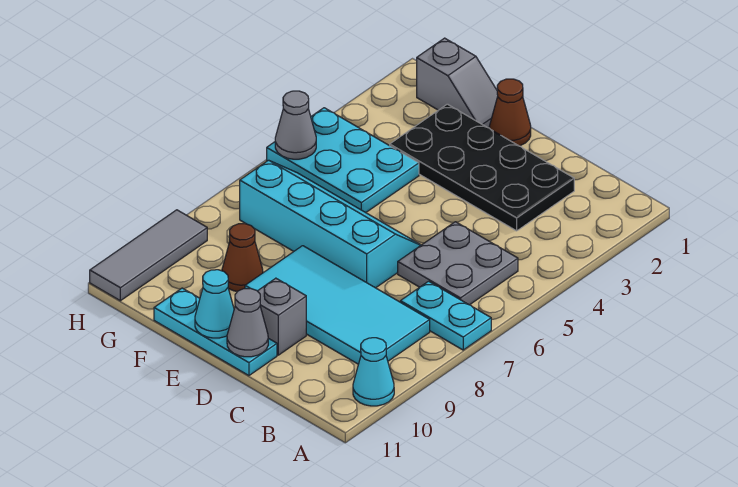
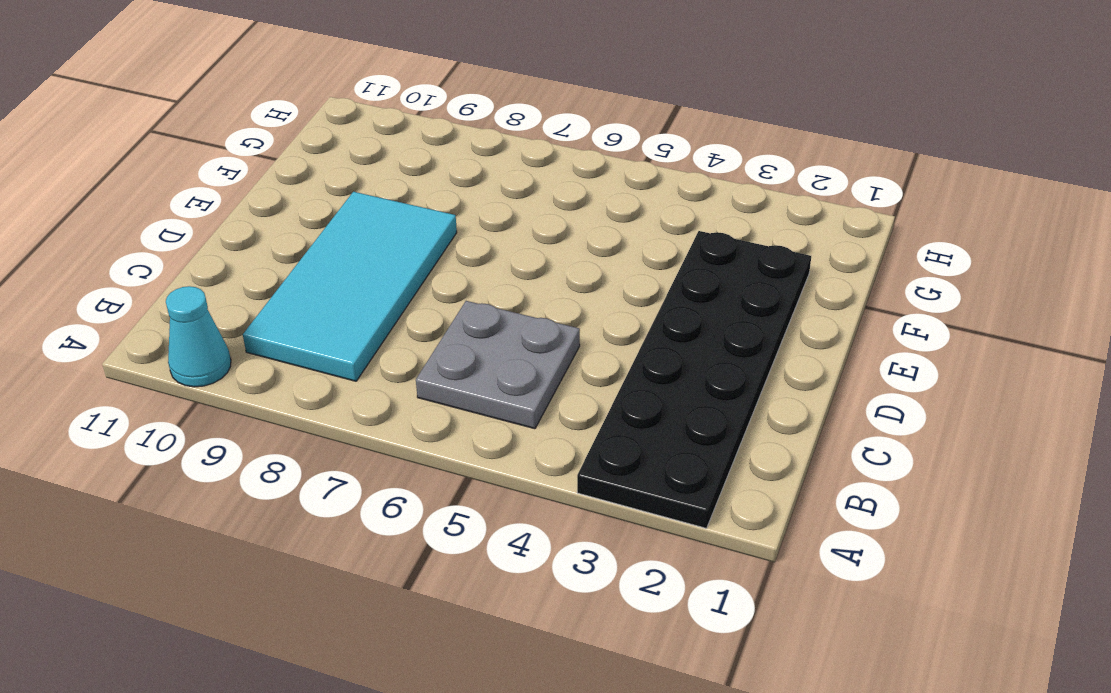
black 2x6 plate [577,231,811,528] -> black 2x4 plate [390,104,574,231]
none -> cyan 1x2 plate [400,281,491,350]
none -> cyan 2x4 slope [240,160,421,288]
none -> grey 1x1 brick [258,278,306,355]

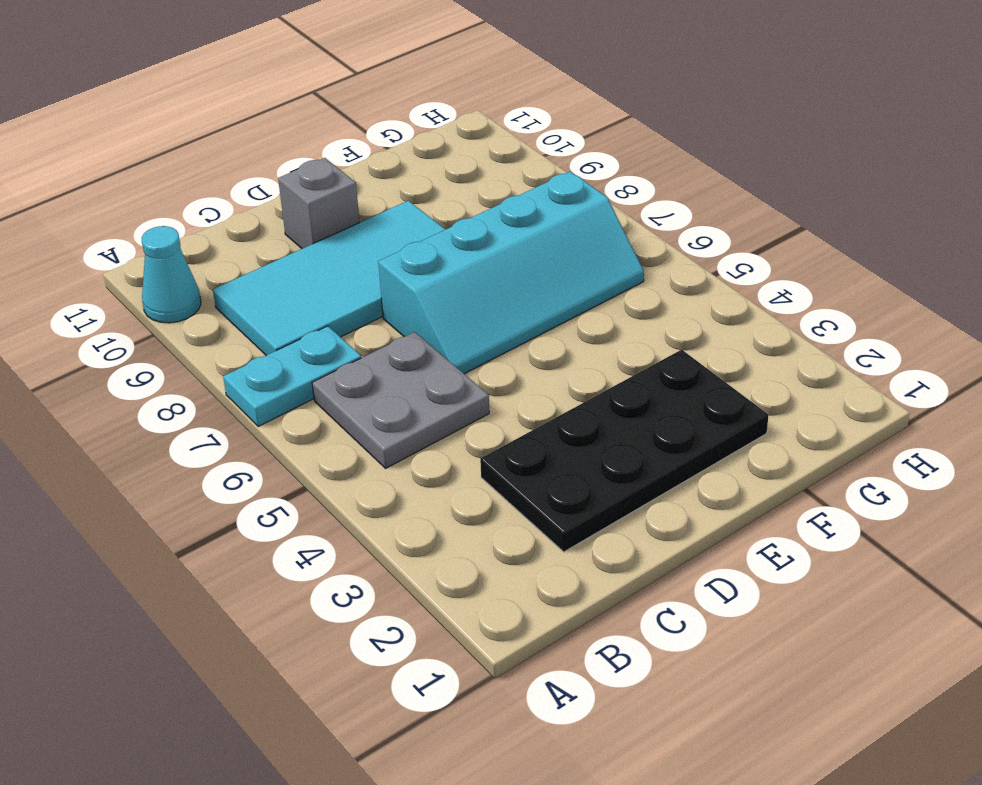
none -> cyan 1x3 plate [154,288,277,376]
none -> brown 1x1 cone [490,79,531,146]
none -> grey 1x2 slope [417,38,498,128]

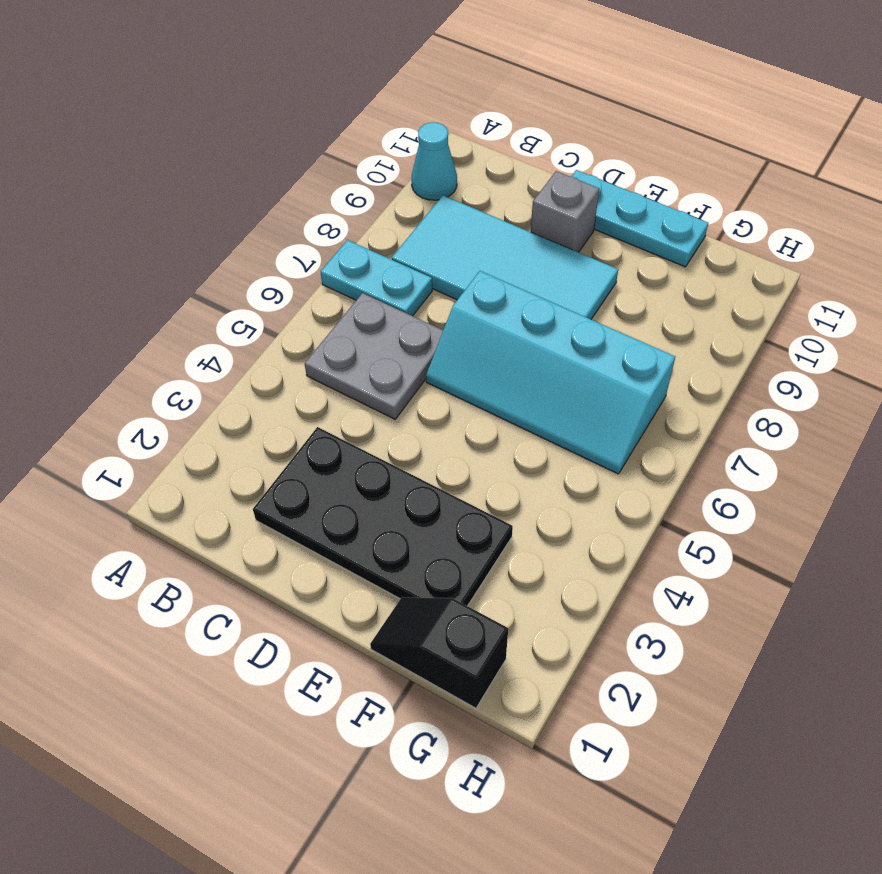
black 1x2 slope [370,597,508,708] -> grey 1x2 slope [417,38,498,128]
none -> brown 1x1 cone [490,79,531,146]
none -> cyan 2x3 plate [267,108,419,213]
none -> brown 1x1 cone [222,224,263,292]

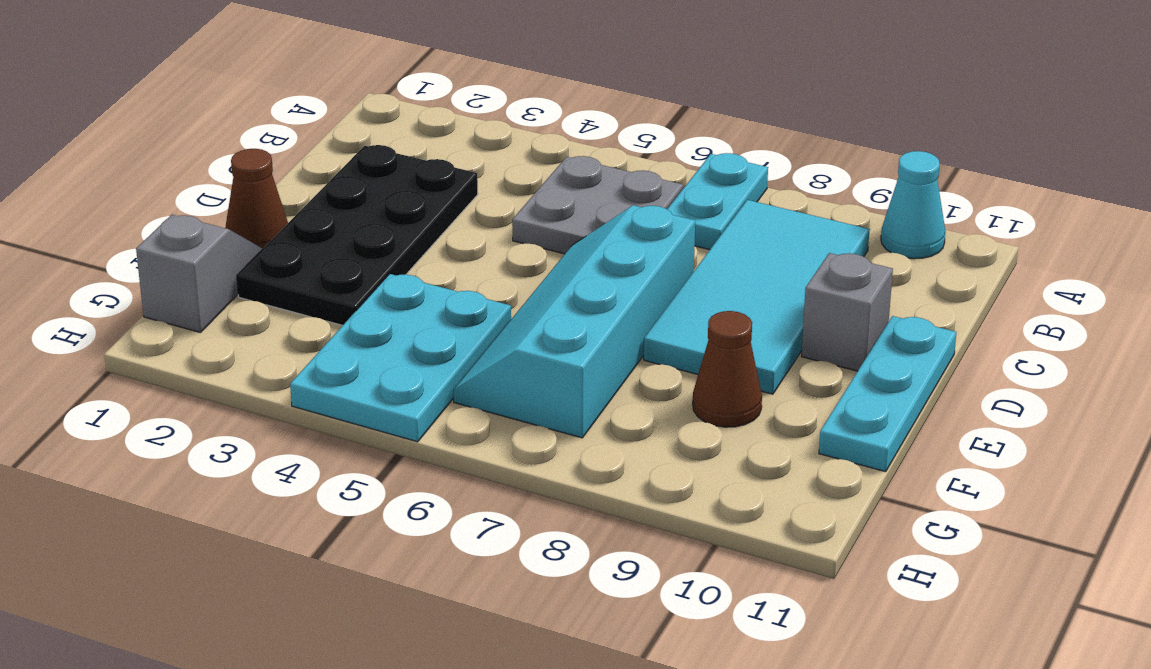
none -> grey 1x3 tile [90,210,207,301]
none -> grey 1x1 cone [227,288,268,357]
none -> cyan 1x1 cone [195,270,234,338]

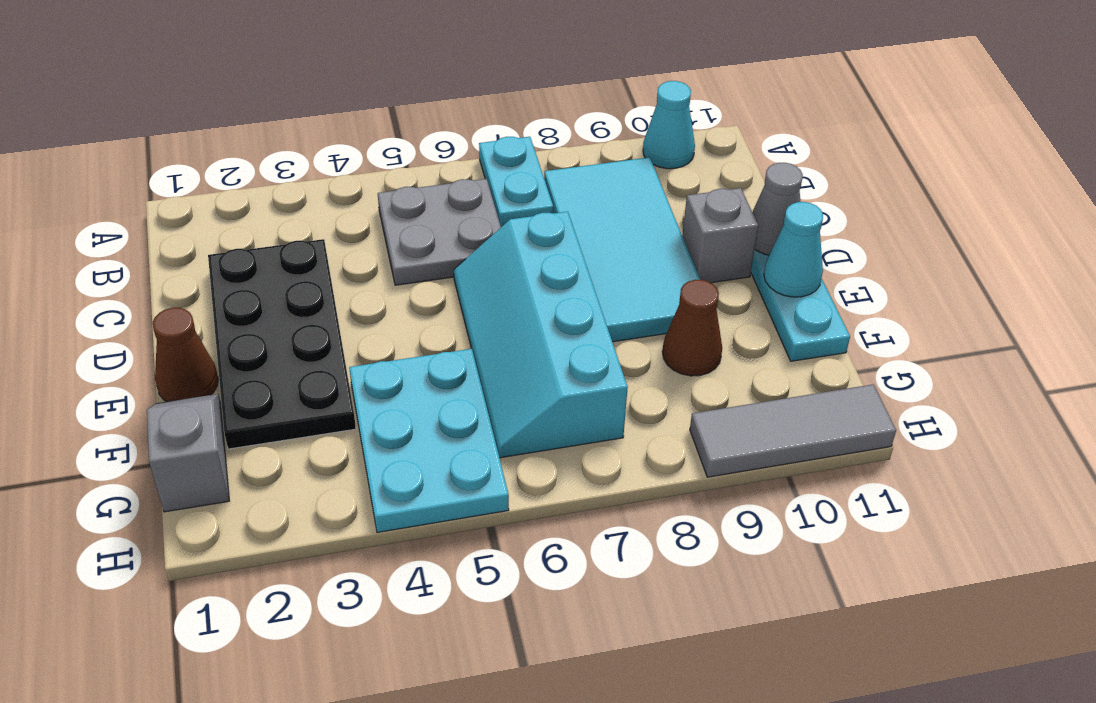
none -> grey 1x1 cone [275,91,316,159]

